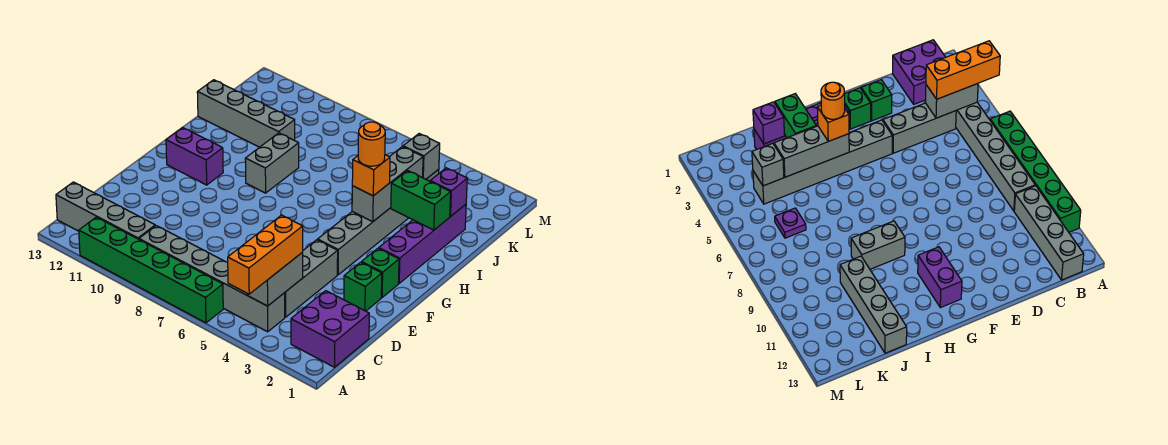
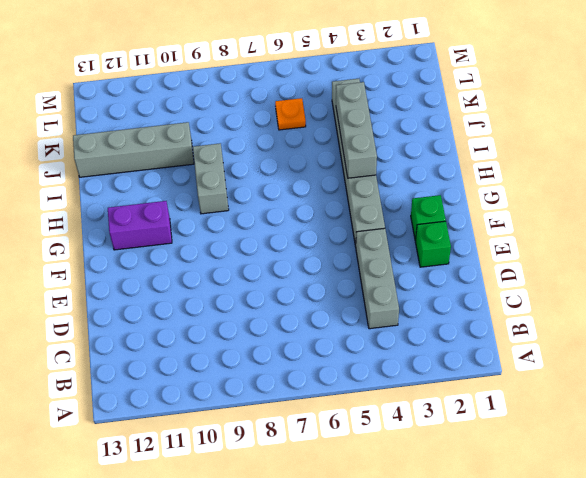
orange 1x1 plate [275,98,306,130] -> purple 1x1 plate [775,208,806,238]
none -> green 1x6 brick [79,217,223,323]
none -> purple 2x2 brick [291,291,369,367]
none -> grey 1x6 brick [139,226,285,332]

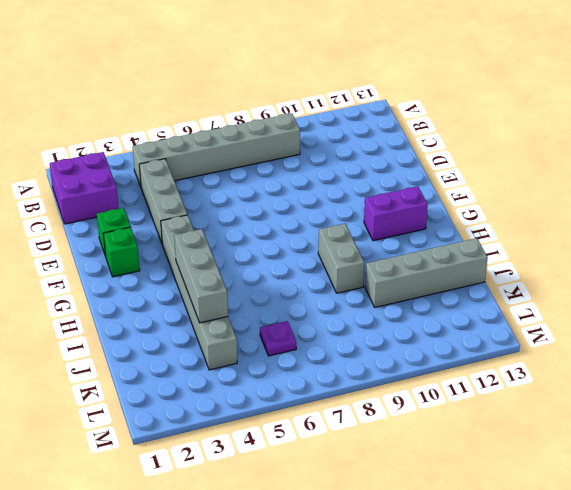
none -> green 1x6 brick [79,217,223,323]
none -> grey 1x4 brick [56,182,155,239]
none -> purple 1x4 brick [379,204,466,283]

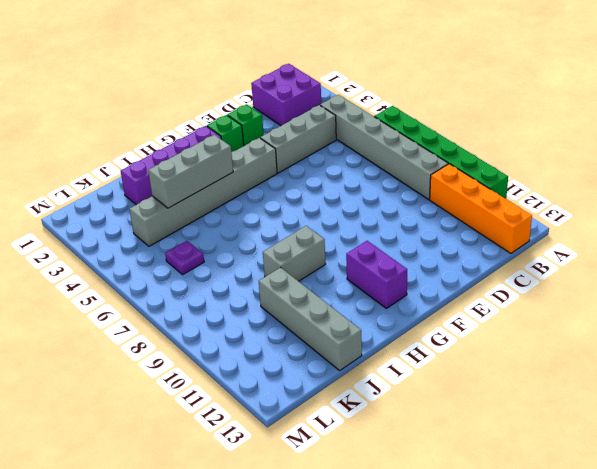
orange 1x4 brick [430,164,532,253] -> grey 1x4 brick [56,182,155,239]
none -> grey 1x2 brick [247,253,303,306]
none -> green 1x2 brick [391,171,451,230]
none -> purple 1x1 brick [430,168,467,216]

